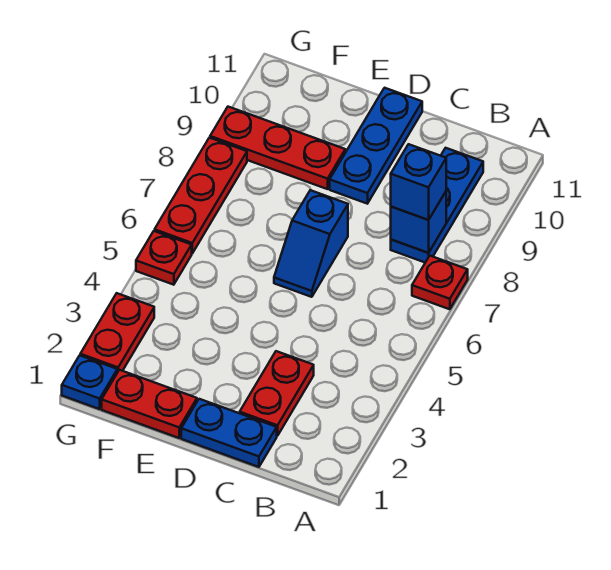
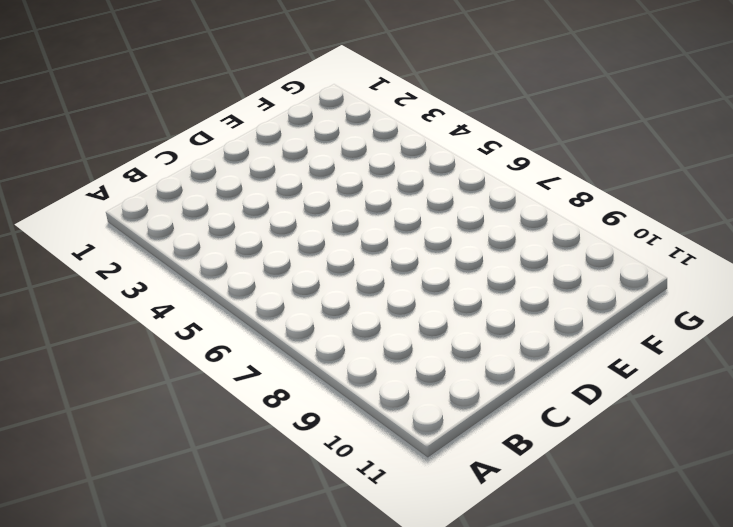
none -> red 1x1 plate [412,256,468,309]
none -> blue 1x3 plate [391,148,483,262]
none -> blue 1x2 plate [181,399,277,467]

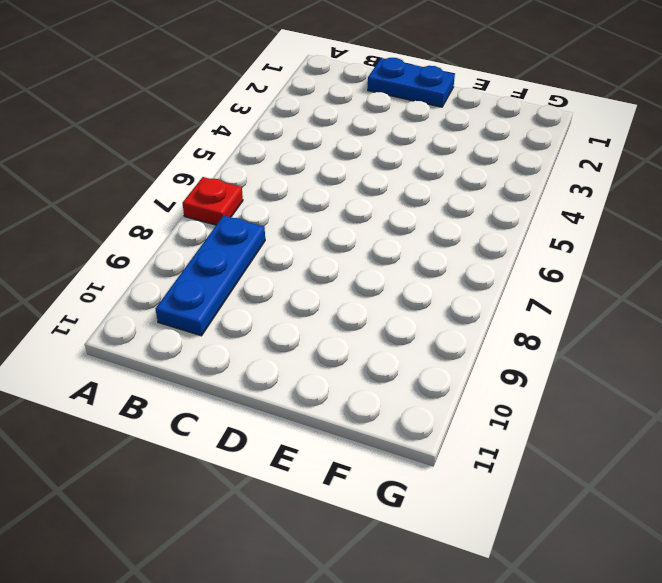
none -> red 1x2 plate [240,351,314,436]
none -> blue 1x2 slope [274,190,348,297]
none -> blue 1x3 plate [330,88,422,204]

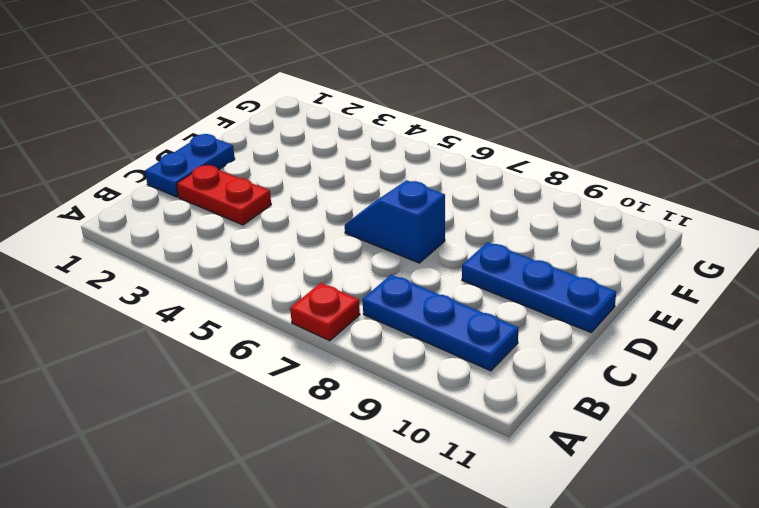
none -> red 1x2 plate [102,370,197,438]
none -> red 1x3 plate [210,107,345,189]
none -> blue 1x1 plate [62,355,117,409]

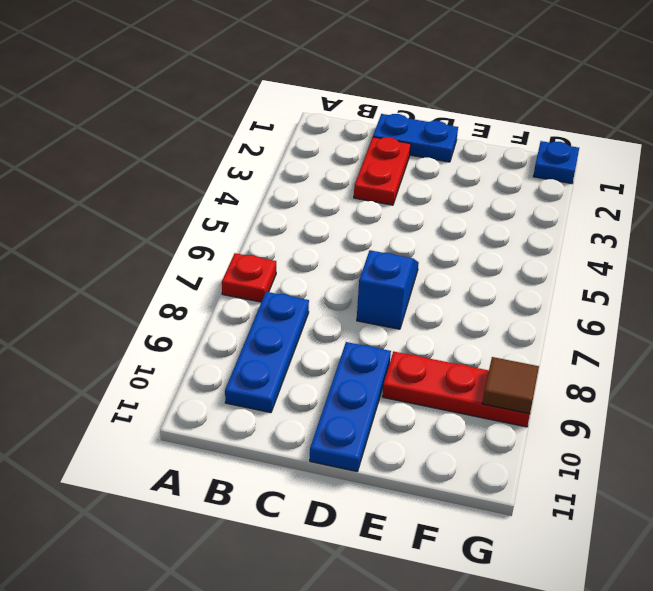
brown 1x1 tile [482,357,539,414] -> none
none -> red 1x2 plate [102,370,197,438]
none -> red 1x2 plate [80,293,154,373]
none -> red 1x1 plate [136,231,192,285]

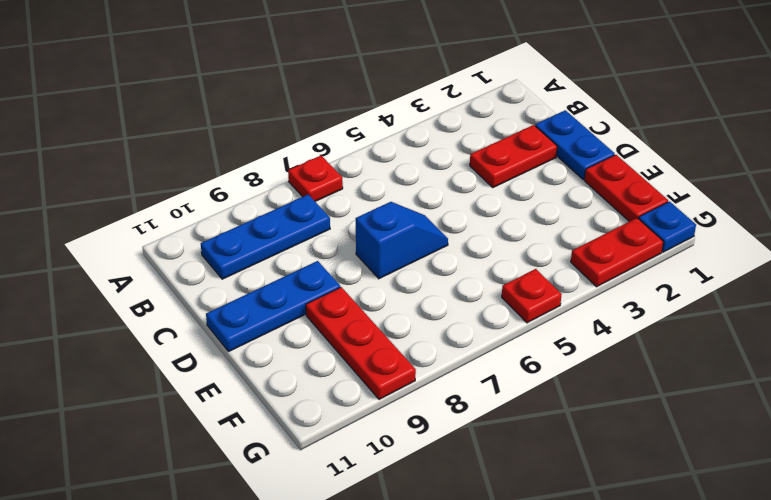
none -> red 1x3 plate [155,138,247,253]
none -> blue 1x1 brick [391,192,446,253]
none -> blue 1x1 brick [391,144,446,220]

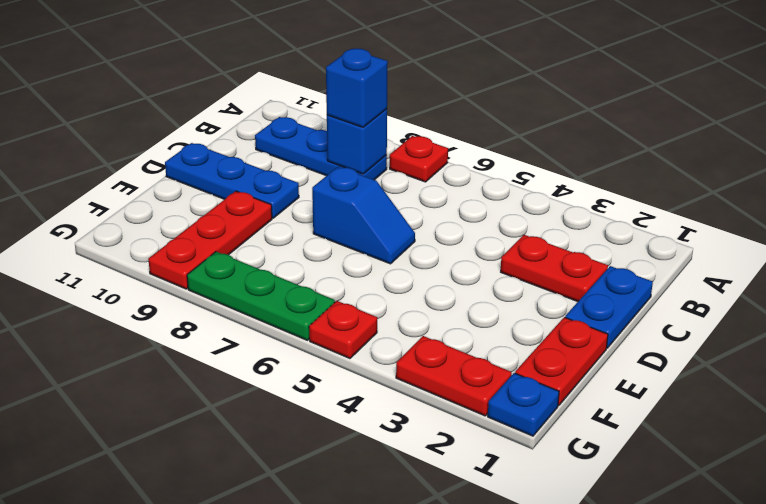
green 1x3 plate [187,252,335,340] -> red 1x3 plate [155,138,247,253]

